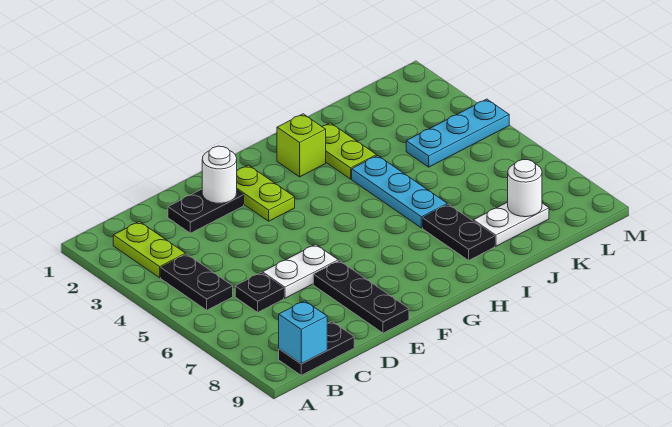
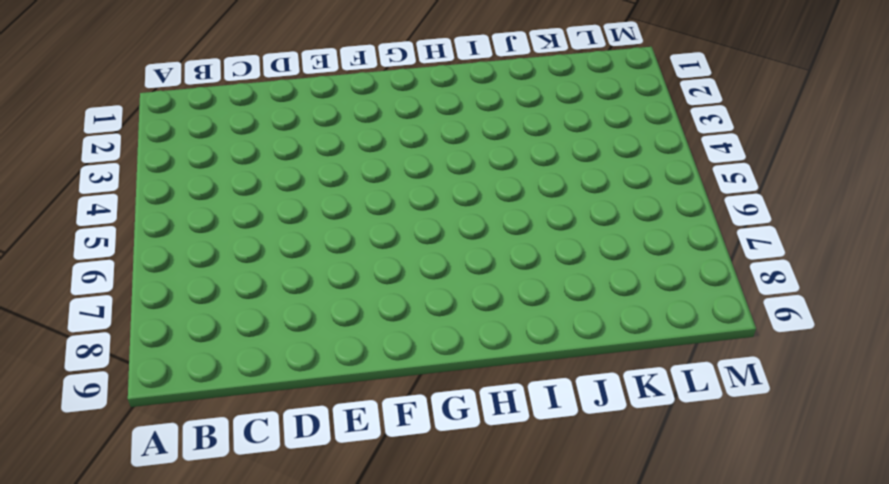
none -> lime 1x2 plate [113,222,185,278]
none -> black 1x2 plate [161,254,233,310]
none -> black 1x2 plate [279,322,354,375]

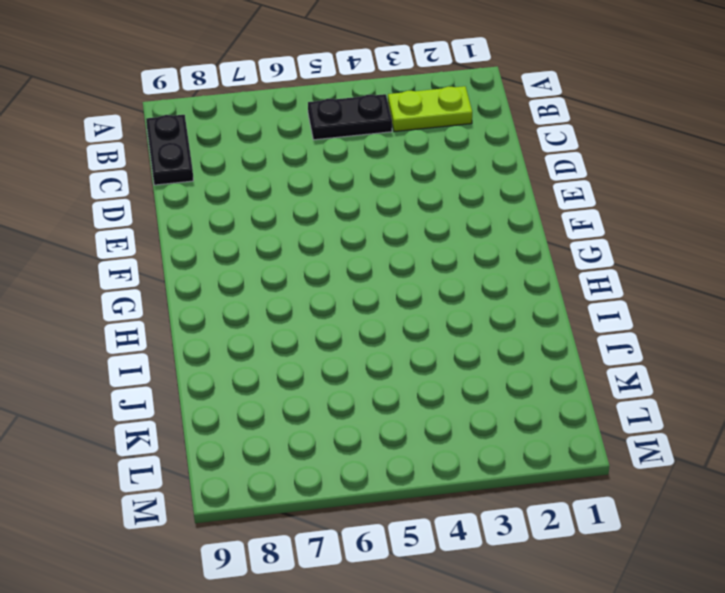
none -> black 1x1 plate [235,273,284,312]
none -> black 1x2 plate [168,189,244,233]
none -> white 1x2 plate [262,244,338,298]

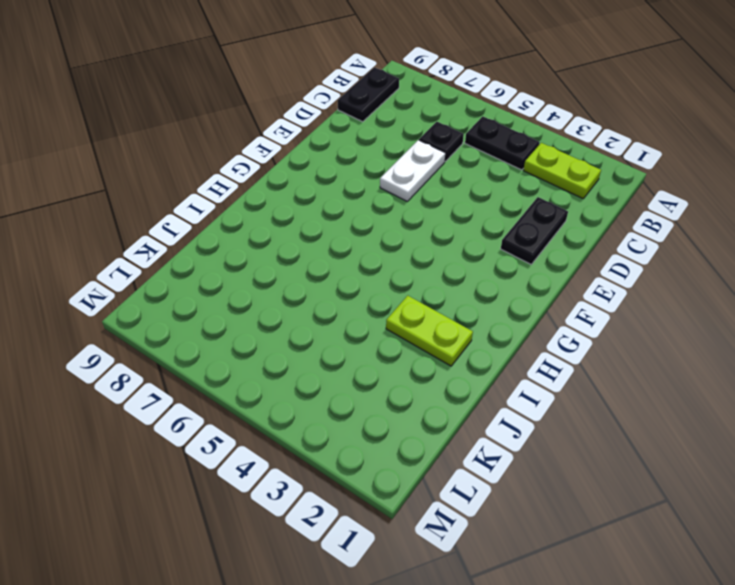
none -> black 1x3 plate [313,261,409,333]
none -> lime 1x2 plate [237,165,295,221]
none -> lime 1x1 brick [277,114,326,177]

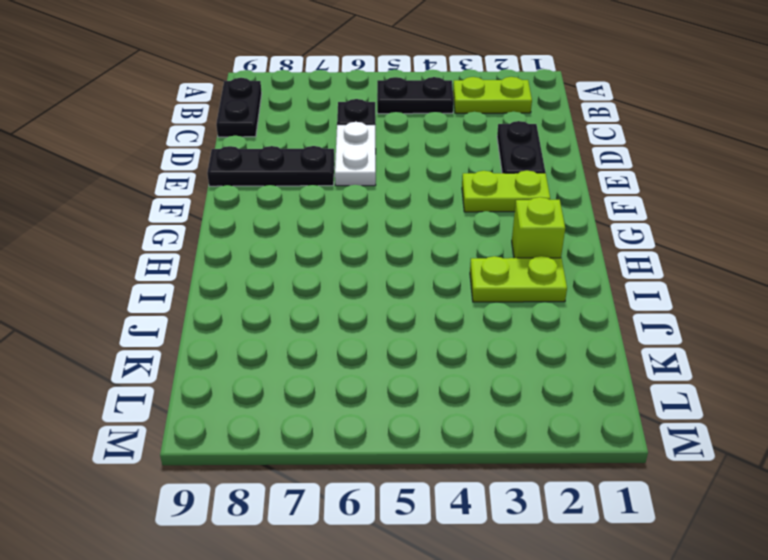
none -> cyan 1x3 plate [352,156,447,228]
none -> black 1x2 plate [423,204,495,260]
none -> white 1x2 plate [473,202,549,246]

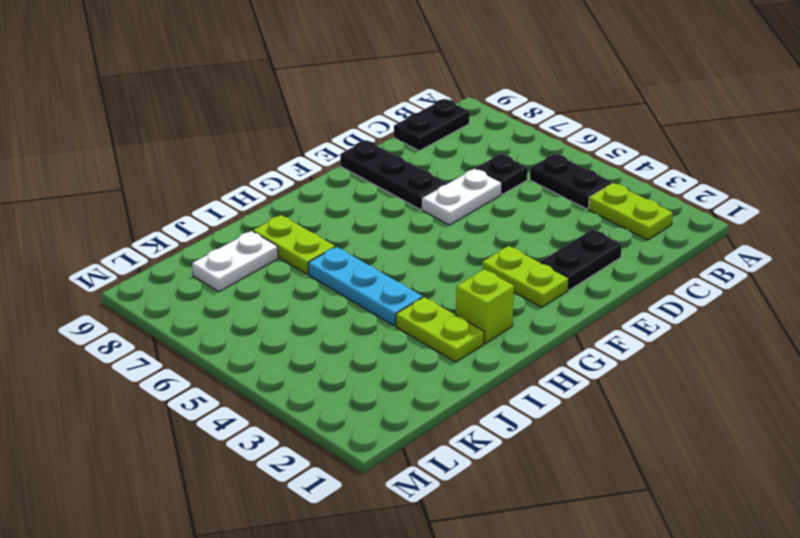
lime 1x2 plate [253,215,335,274] -> black 1x2 plate [423,204,495,260]
none -> cyan 1x3 plate [406,99,509,167]
none -> cyan 1x1 brick [279,301,327,364]
none -> white 1x1 round brick [202,146,237,203]

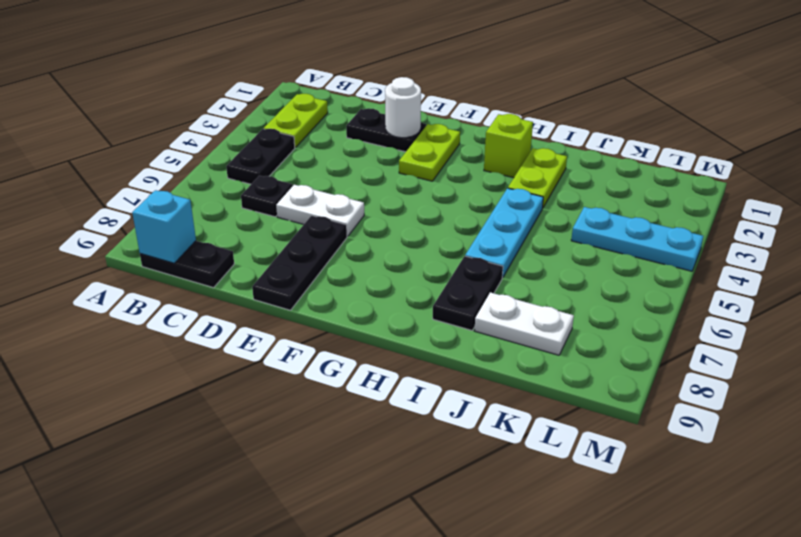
none -> white 1x1 round brick [508,160,542,217]

